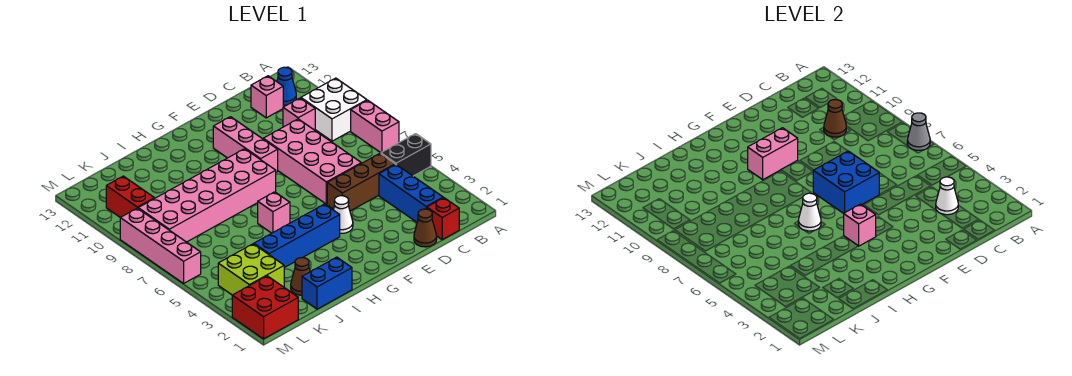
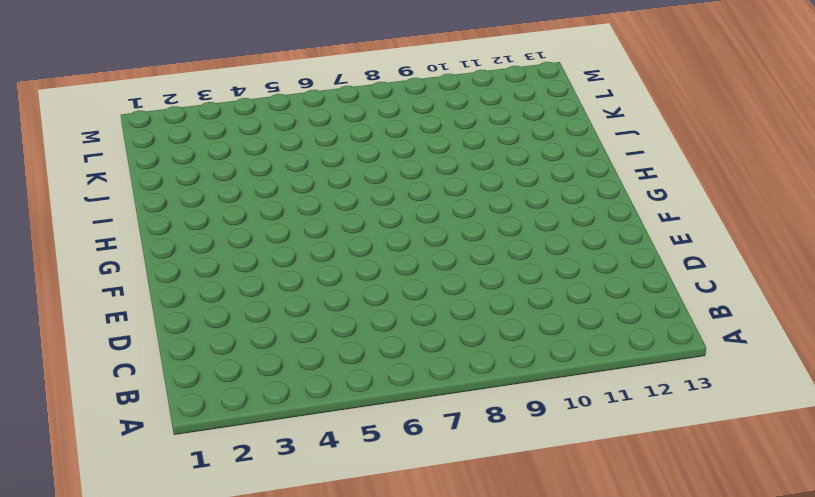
none -> black 1x2 brick [381,134,431,176]
none -> pink 1x2 brick [351,100,399,153]
none -> white 2x2 brick [301,78,367,141]

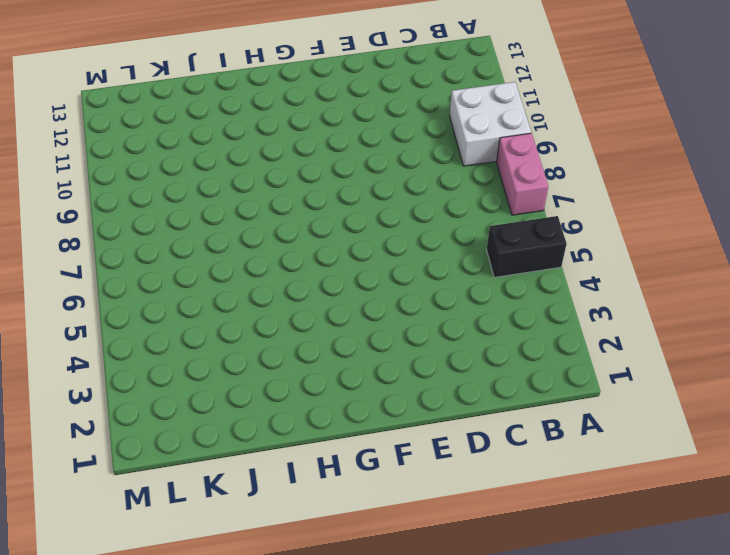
none -> blue 1x1 cone [277,67,296,105]
none -> red 1x1 brick [427,198,459,240]
none -> blue 1x3 brick [379,164,443,222]

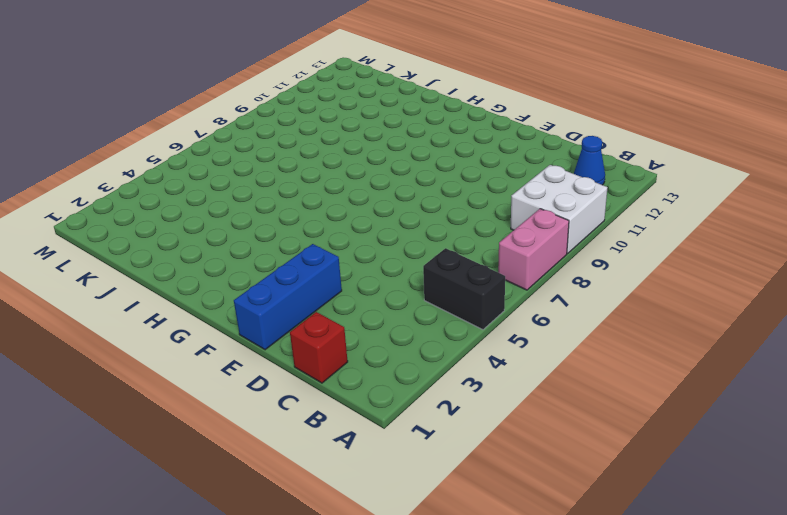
blue 1x3 brick [234,244,342,350] -> blue 1x3 brick moved to [379,164,443,222]
none -> brown 1x3 brick [327,154,395,211]
none -> pink 1x1 brick [283,98,315,130]
none -> pink 1x1 brick [251,76,283,118]

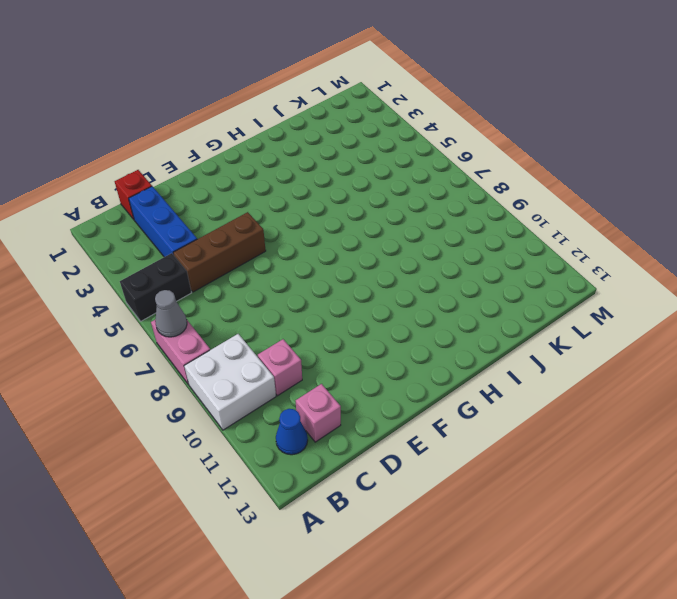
none -> brown 1x1 cone [414,209,437,247]
none -> pink 2x4 brick [263,119,361,204]
none -> white 1x1 cone [333,196,353,233]

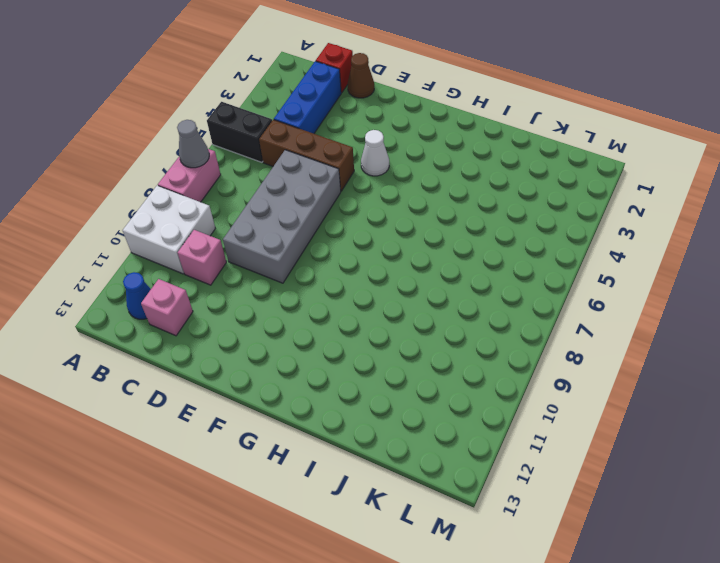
grey 2x4 brick [223,150,341,283] -> pink 2x4 brick [263,119,361,204]
none -> pink 1x3 brick [213,117,278,172]
none -> blue 1x4 brick [254,204,340,268]
none -> pink 2x6 brick [138,149,276,242]

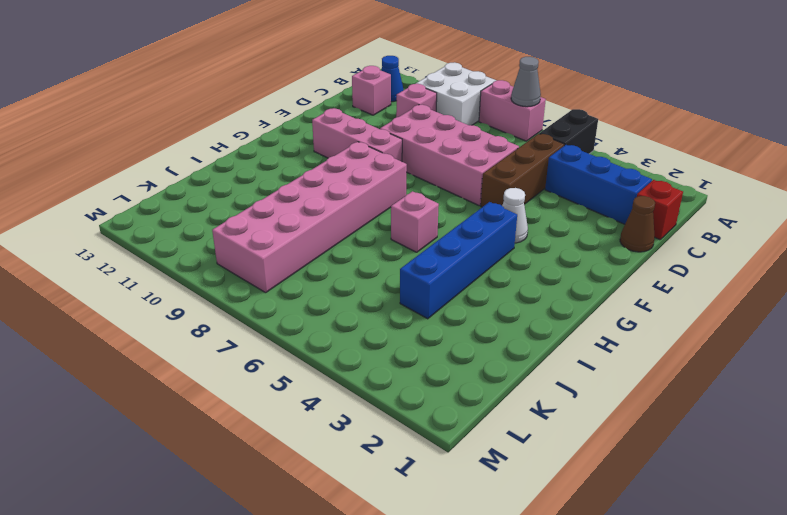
none -> blue 1x2 brick [302,257,352,309]
none -> brown 1x1 cone [291,258,310,295]
none -> lime 2x2 brick [218,244,284,295]

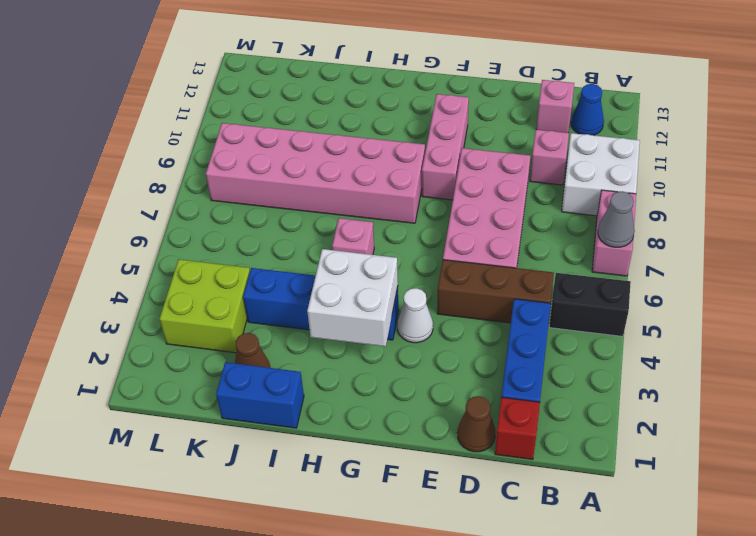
white 2x2 brick [307,249,398,347] -> pink 1x1 brick [844,204,876,246]
none -> red 2x2 brick [232,276,298,339]
none -> red 1x2 brick [106,176,154,218]
none -> pink 1x4 brick [120,208,201,283]

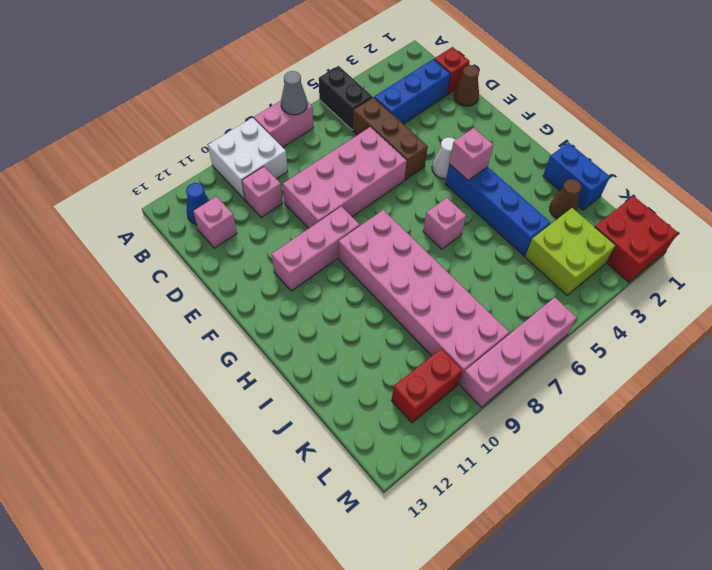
none -> white 1x1 cone [936,177,958,215]
none -> brown 1x1 cone [824,100,846,137]
none -> blue 2x2 brick [813,151,879,213]

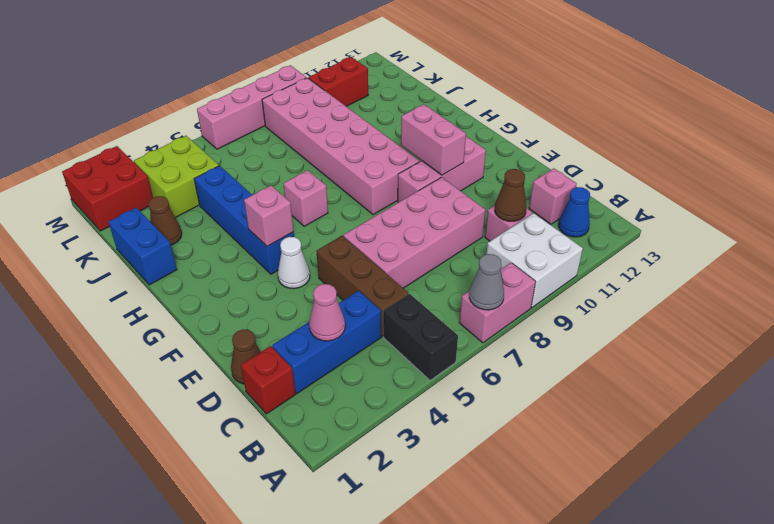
pink 1x1 cone [309,284,345,341] -> white 1x1 cone [936,177,958,215]
none -> blue 2x2 brick [813,151,879,213]
none -> white 1x1 cone [798,193,821,231]

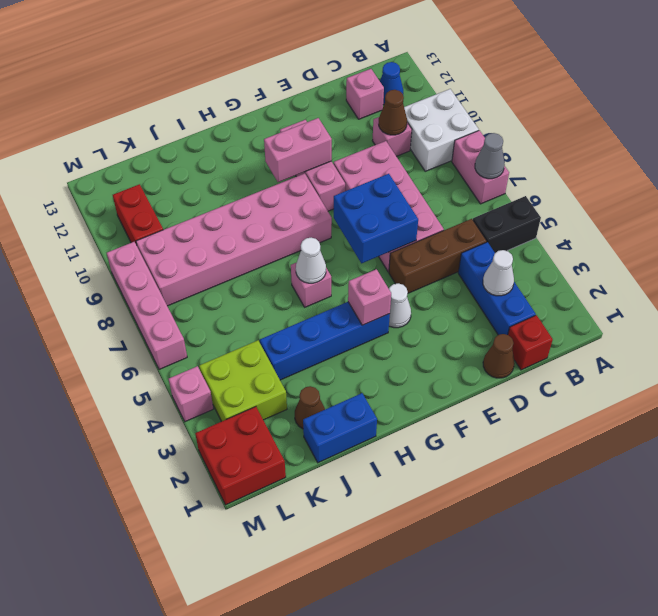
pink 1x1 brick [169,366,213,422] -> none

